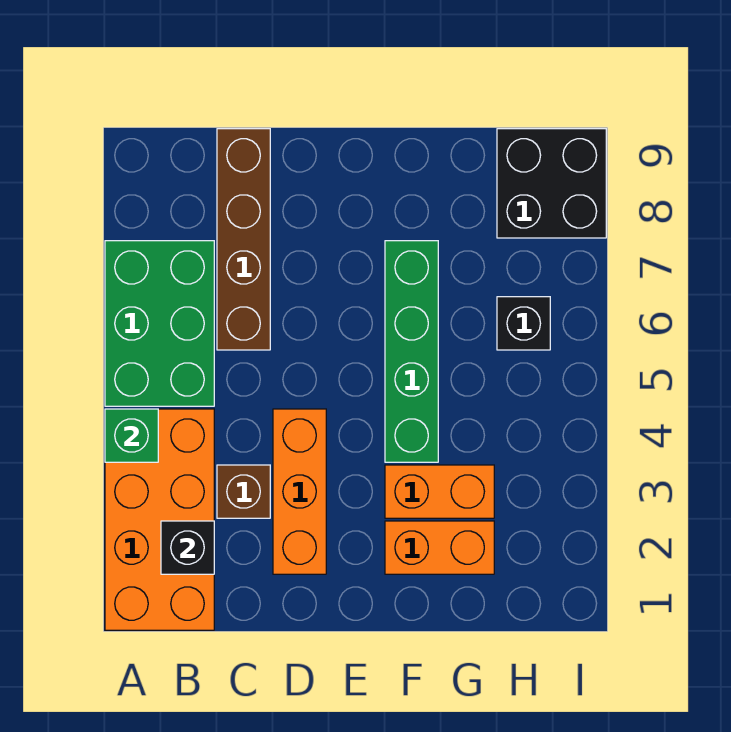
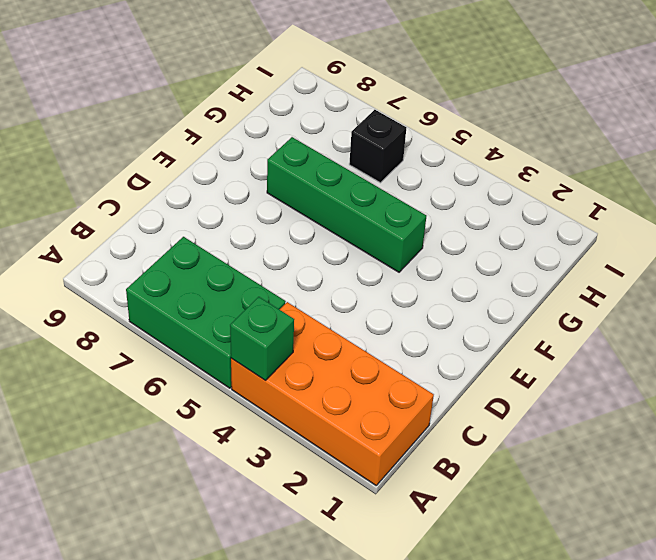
none -> brown 1x1 brick [217,465,270,518]
none -> brown 1x4 brick [217,129,270,350]
none -> orange 1x3 brick [273,409,326,574]

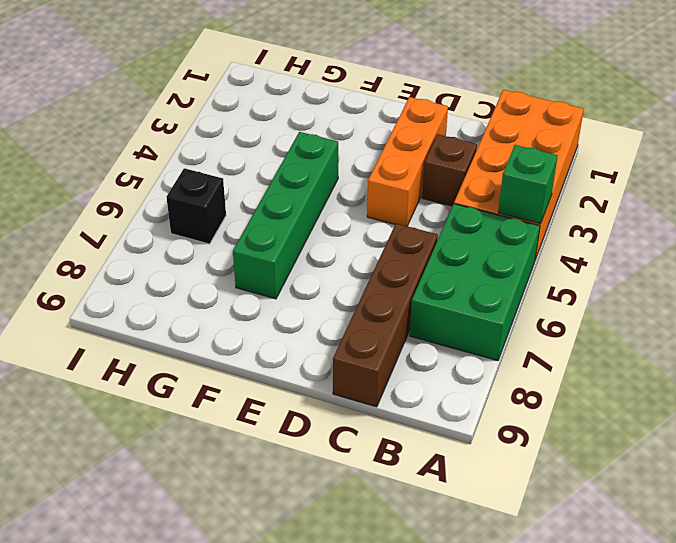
none -> orange 1x2 brick [385,521,494,574]
none -> orange 1x2 brick [385,465,494,518]
none -> black 2x2 brick [497,129,606,238]

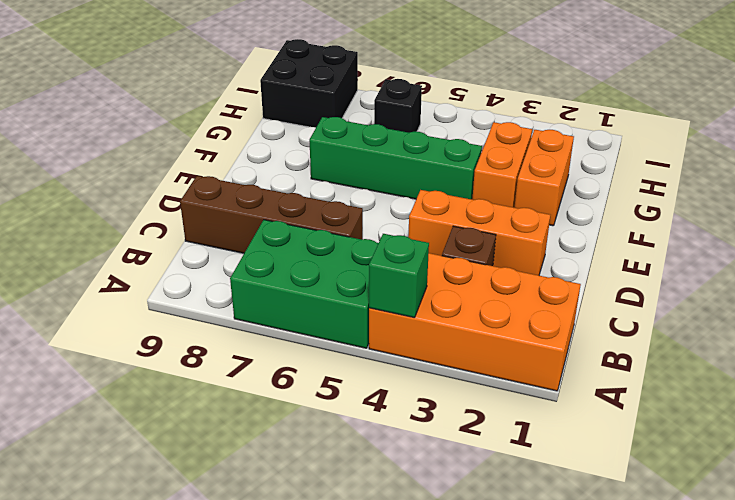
none -> black 1x1 brick [161,521,214,574]

